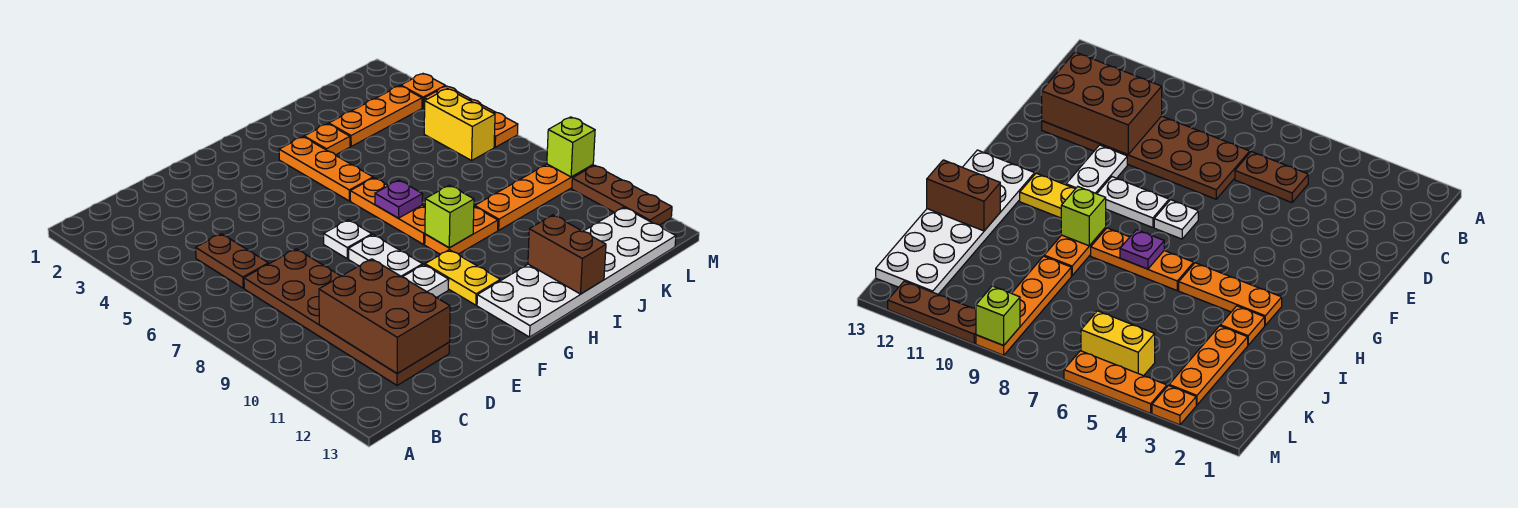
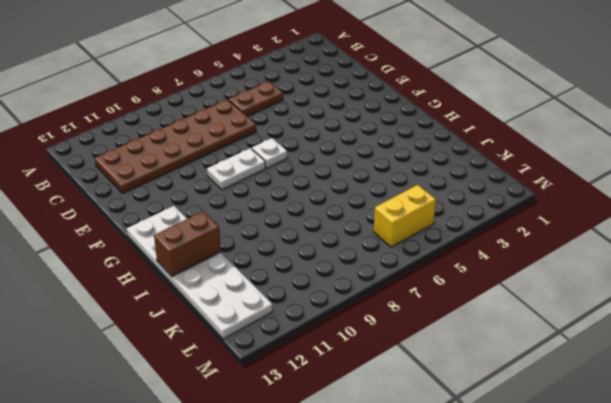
none -> white 1x2 plate [403,265,449,298]
none -> yellow 1x2 plate [425,250,500,305]
none -> orange 1x3 plate [279,137,373,201]

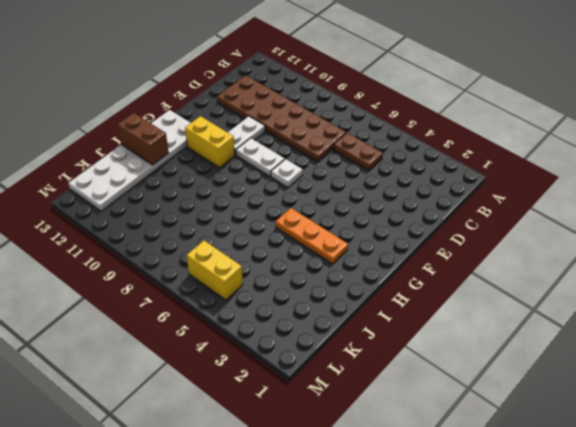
yellow 1x2 brick [185,116,235,168] -> yellow 1x2 plate [425,250,500,305]
none -> orange 1x3 plate [350,178,425,244]
none -> orange 1x2 plate [425,207,498,254]
none -> orange 1x1 plate [304,124,350,155]

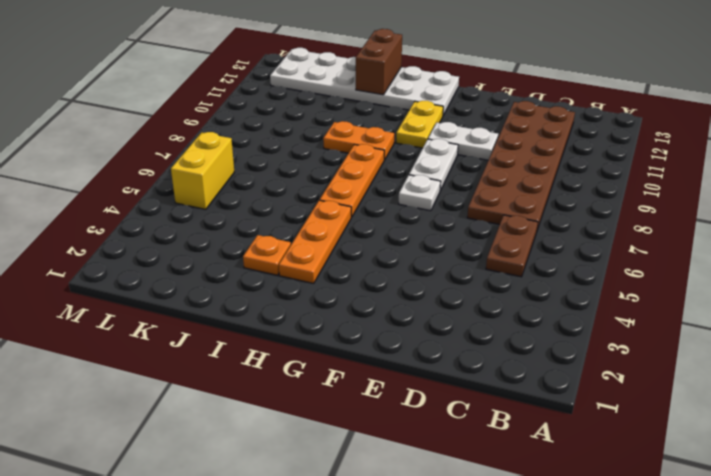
none -> orange 1x3 plate [329,86,422,146]
none -> orange 1x4 plate [475,164,593,230]
none -> orange 1x1 plate [401,74,445,108]

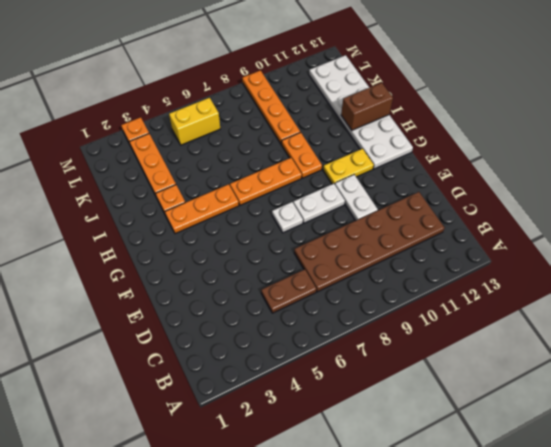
none -> orange 1x3 plate [424,86,518,147]
none -> brown 1x3 plate [572,165,672,225]
none -> brown 2x3 brick [319,259,450,374]

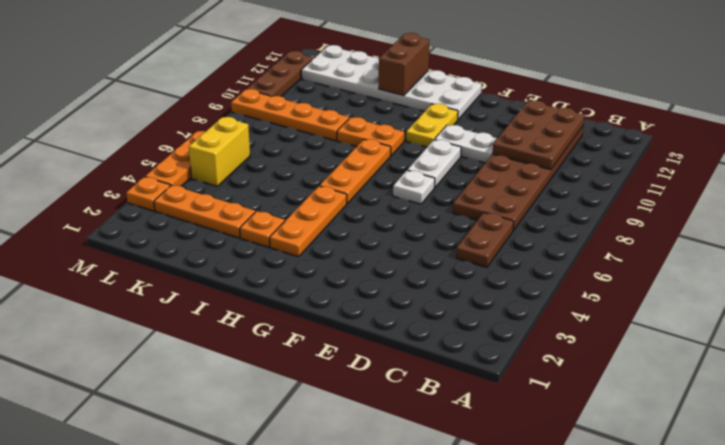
brown 2x3 plate [492,101,584,170] -> brown 2x3 brick [319,259,450,374]
none -> purple 1x1 plate [375,180,423,218]
none -> lime 1x1 brick [425,185,474,248]
none -> lime 1x1 brick [547,117,595,177]

